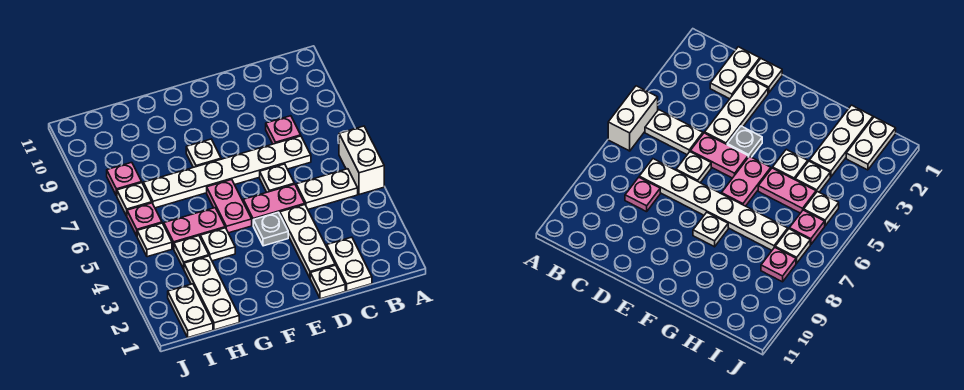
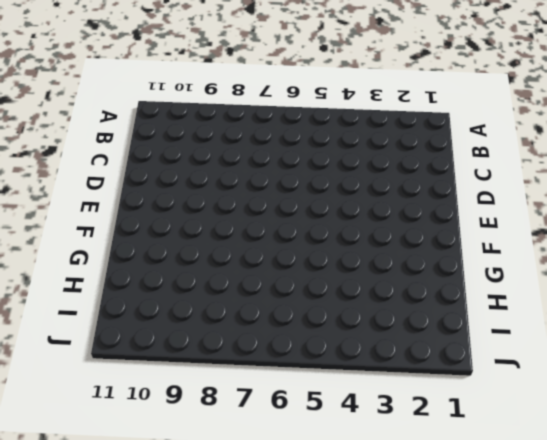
none -> white 1x2 brick [339,126,384,195]
none -> white 1x2 plate [296,169,358,209]
none -> white 1x2 plate [327,237,372,291]

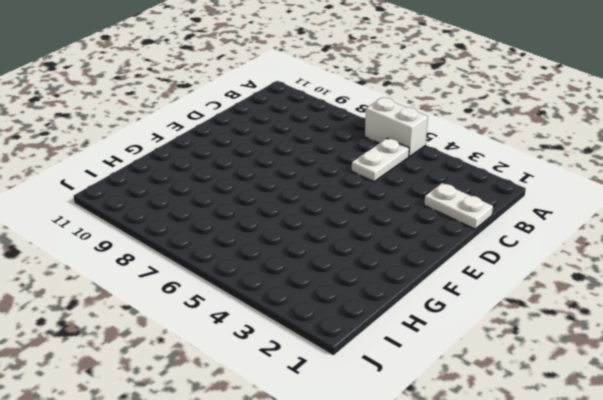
none -> white 1x6 plate [143,136,311,208]
none -> pink 1x1 plate [266,116,301,144]
none -> white 1x1 plate [310,265,345,299]

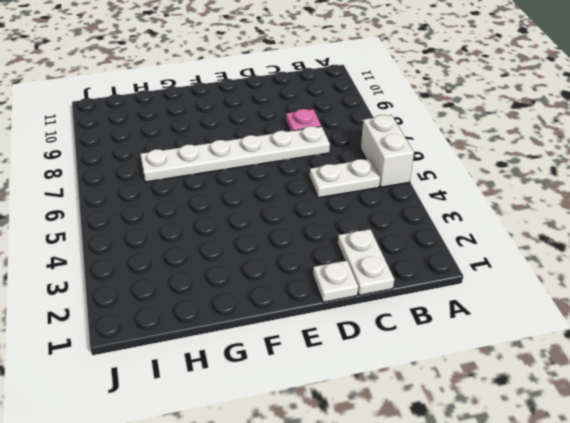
none -> white 1x3 plate [280,205,335,278]
none -> pink 1x2 plate [243,184,305,225]
none -> white 1x1 plate [260,164,295,192]

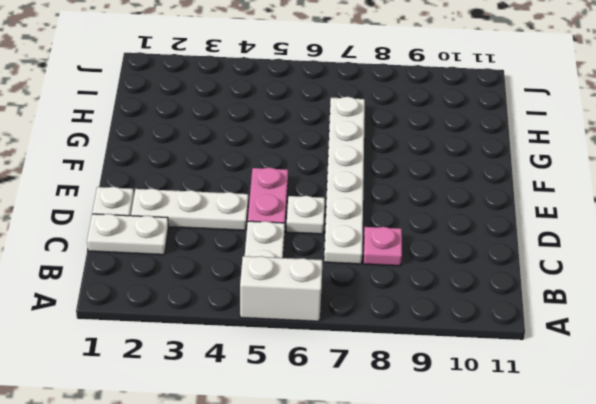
none -> grey 1x1 plate [253,212,288,246]
none -> pink 1x2 plate [207,180,252,233]
none -> white 1x1 plate [186,139,221,167]

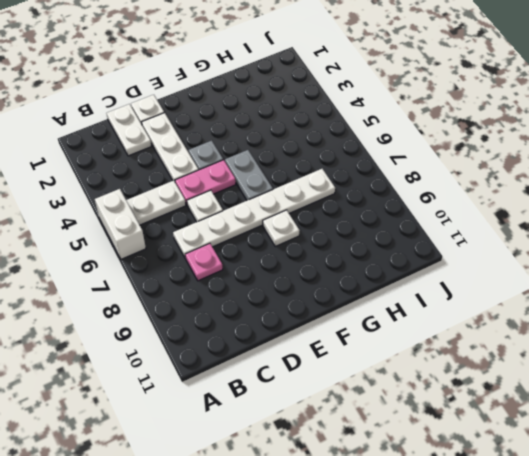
grey 1x2 plate [225,150,273,200] -> pink 1x2 plate [207,180,252,233]
none -> white 1x1 plate [200,228,235,261]
none -> pink 1x2 plate [164,208,225,249]
none -> white 1x3 plate [184,256,239,330]

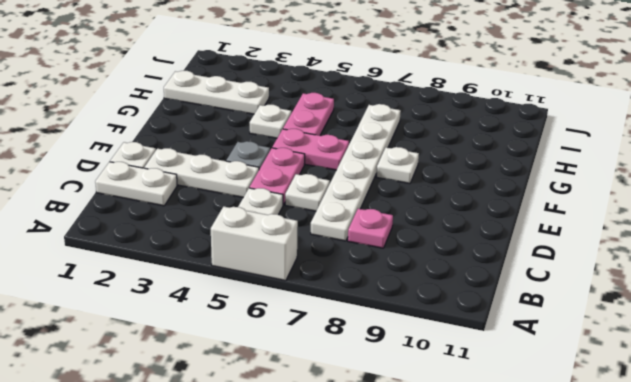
none -> white 1x1 plate [174,236,209,269]
none -> white 1x2 plate [168,284,213,338]
none -> white 1x1 plate [137,223,172,257]

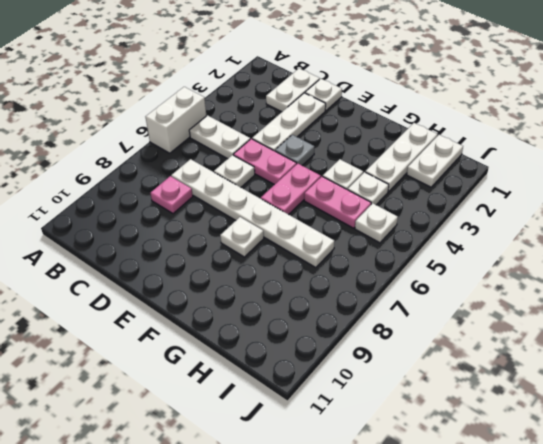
none -> pink 1x1 plate [127,203,162,236]
none -> white 1x1 plate [117,183,152,216]
none -> pink 1x1 plate [107,162,142,196]

